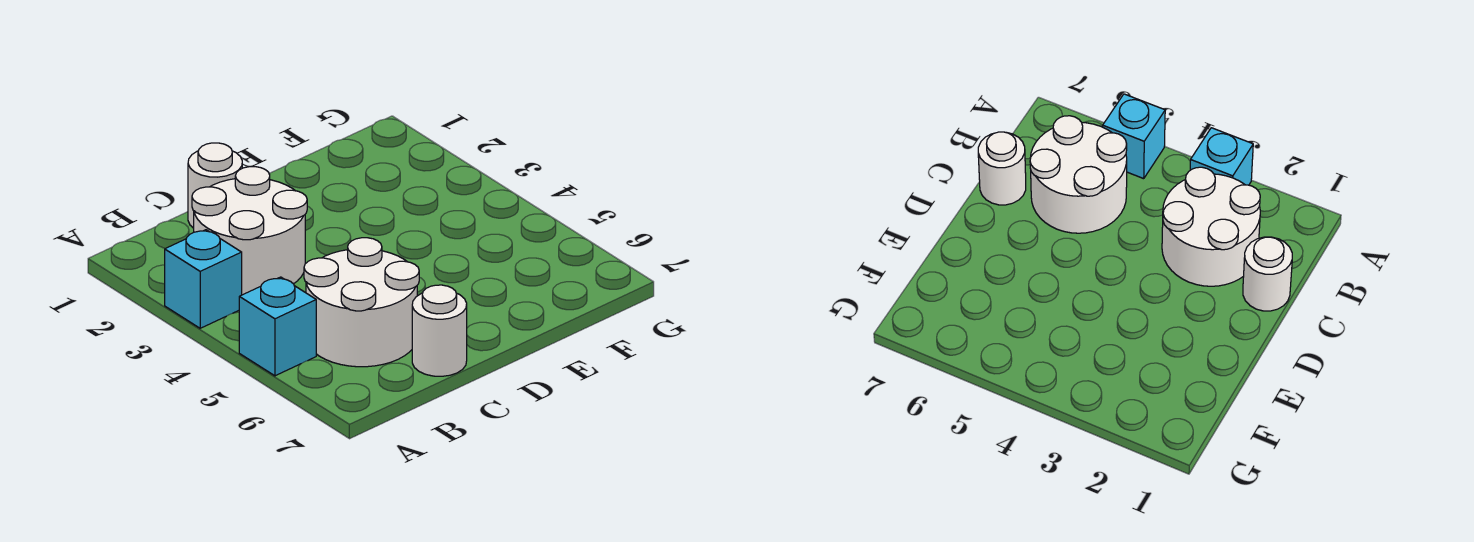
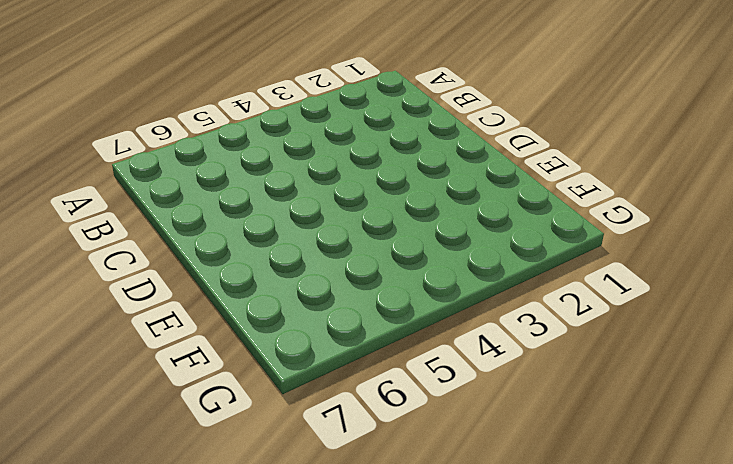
none -> cyan 1x1 brick [165,230,242,328]
none -> cyan 1x1 brick [239,277,316,376]

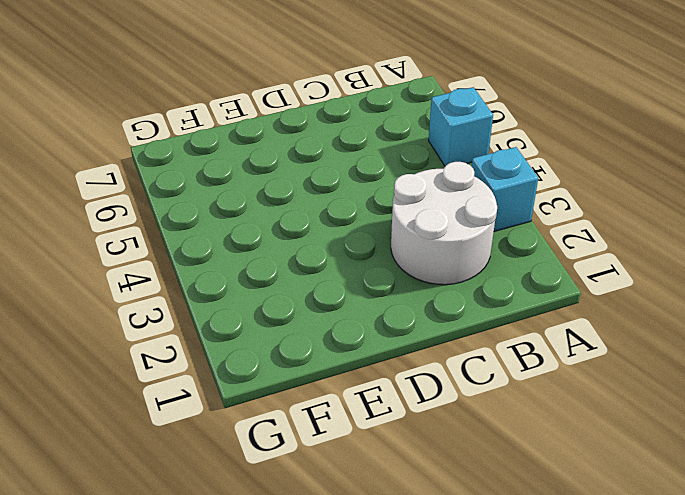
none -> white 2x2 round brick [304,238,419,367]
none -> white 1x1 round brick [188,143,242,228]

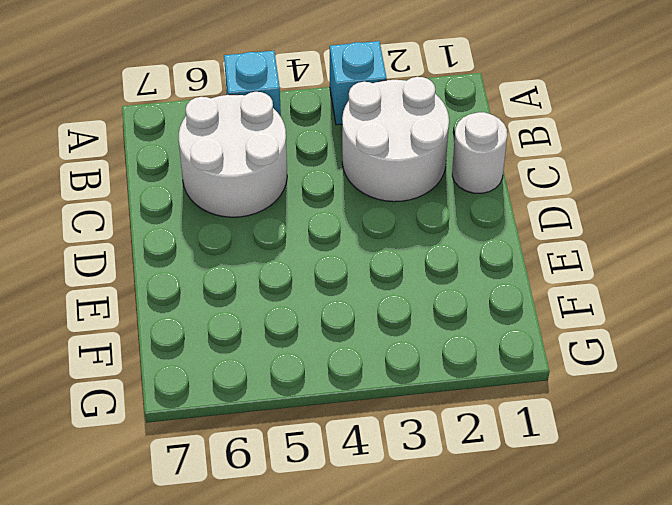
none -> white 1x1 round brick [412,285,467,376]

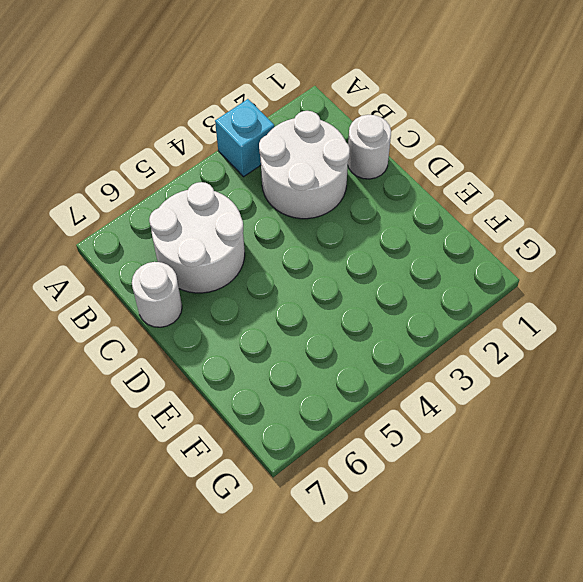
none -> cyan 1x1 brick [239,277,316,376]

